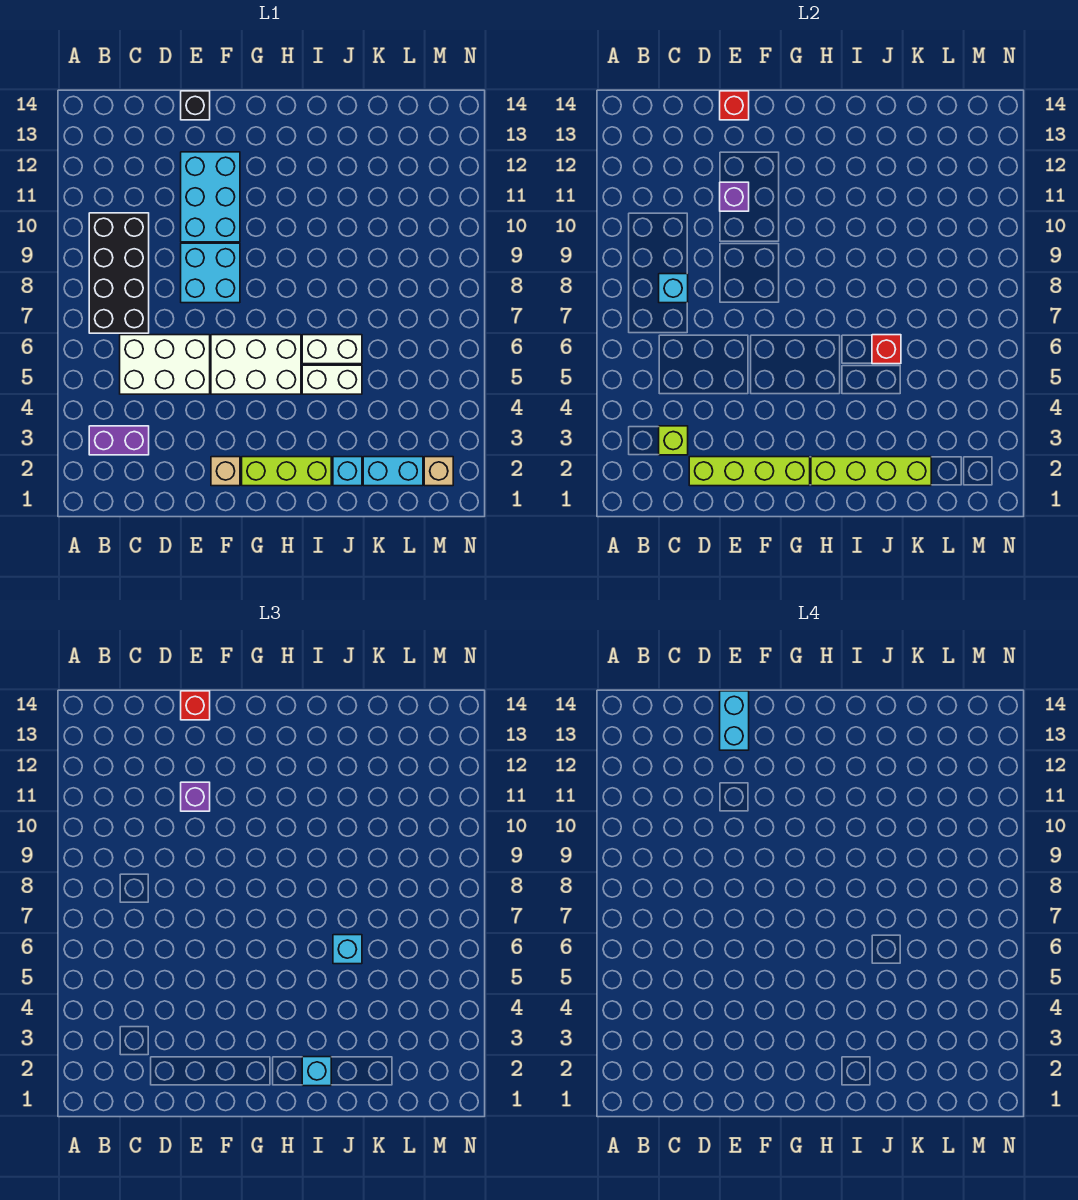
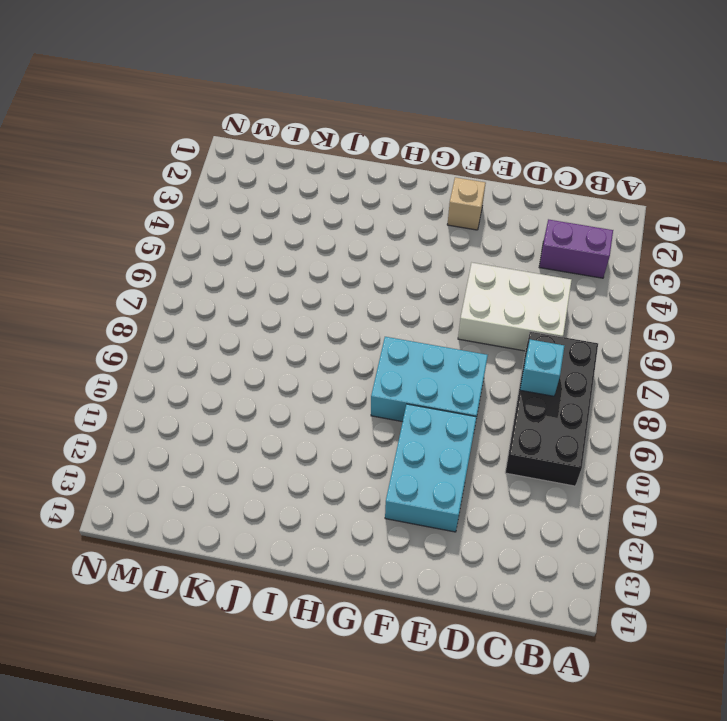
cyan 2x3 brick [371,337,488,422] -> cyan 2x2 brick [181,243,240,303]
none -> black 1x1 brick [181,91,210,120]
none -> white 2x3 brick [211,335,301,394]
none -> lime 1x3 brick [242,457,331,486]

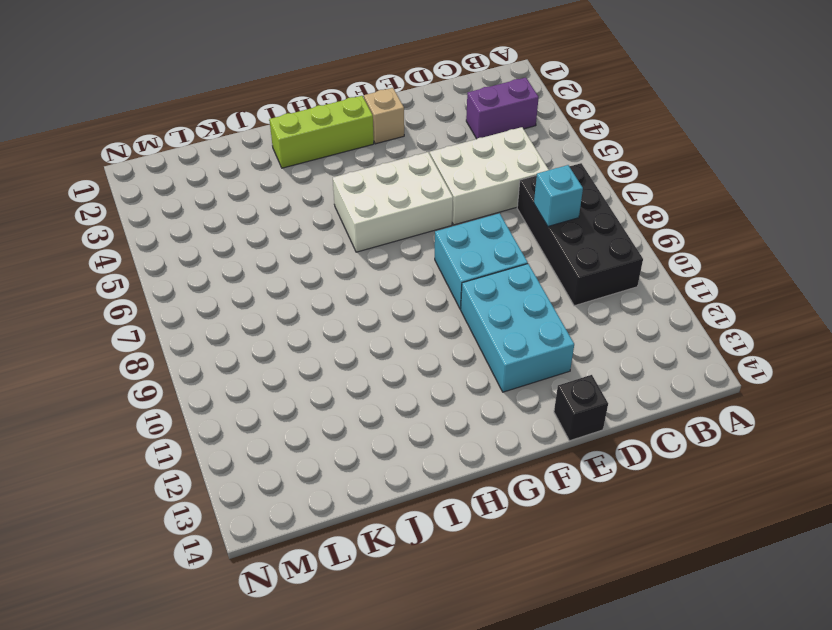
none -> white 1x2 brick [302,365,362,394]
none -> white 1x2 brick [302,335,362,364]
none -> cyan 1x1 brick [333,457,362,486]

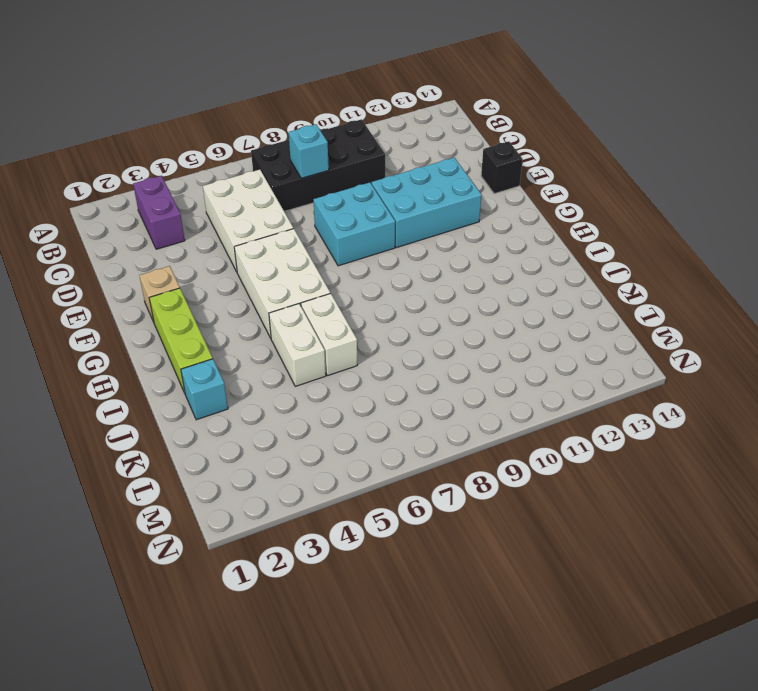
none -> cyan 1x2 brick [363,457,423,486]
none -> tan 1x1 brick [424,457,453,486]
none -> lime 1x1 brick [659,426,688,455]

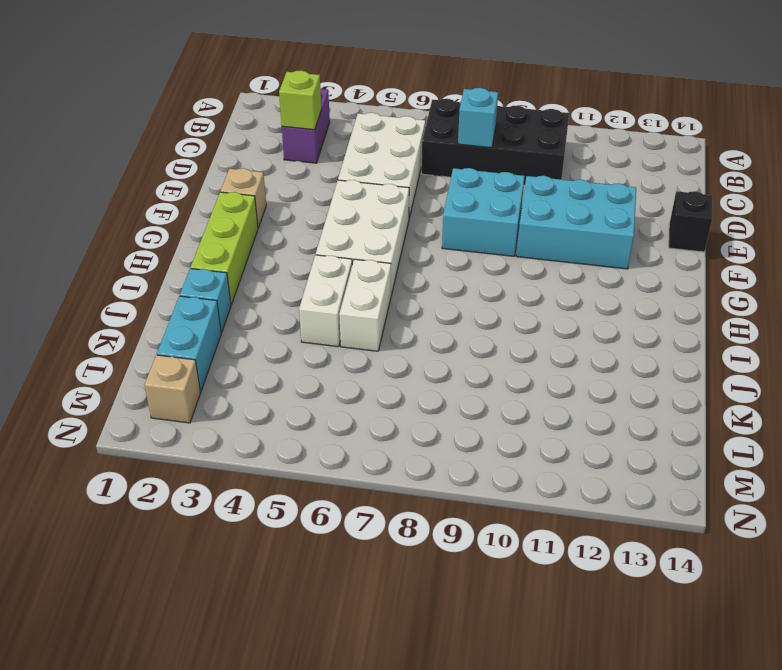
none -> lime 1x4 brick [689,457,810,486]
none -> purple 1x1 brick [720,182,749,211]
none -> red 1x1 brick [720,91,749,120]

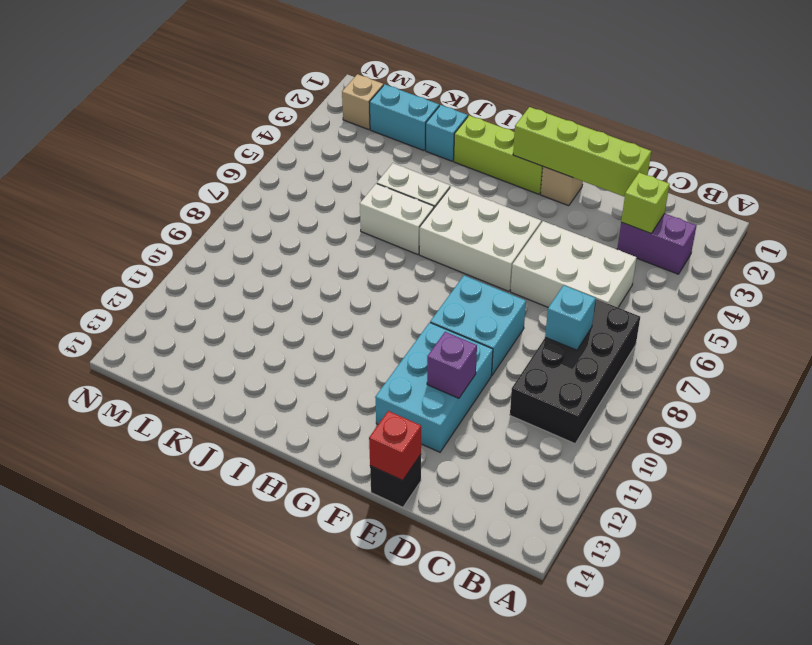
none -> lime 1x4 brick [811,457,931,486]
none -> red 1x1 brick [872,335,901,364]
none -> purple 1x1 brick [181,782,210,811]

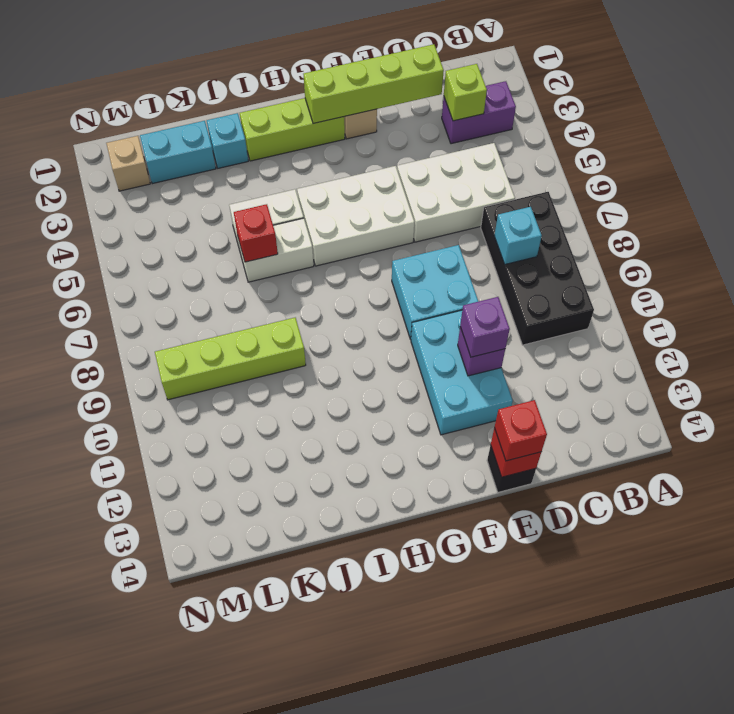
lime 1x4 brick [155,318,306,400] -> lime 1x4 brick moved to [811,457,931,486]
none -> cyan 1x1 brick [302,1057,331,1086]
none -> cyan 1x1 brick [333,935,362,964]
none -> cyan 1x2 brick [720,691,749,750]

